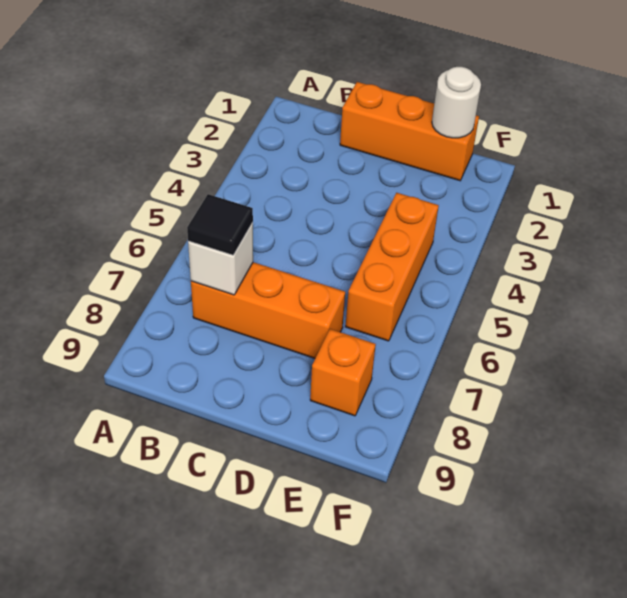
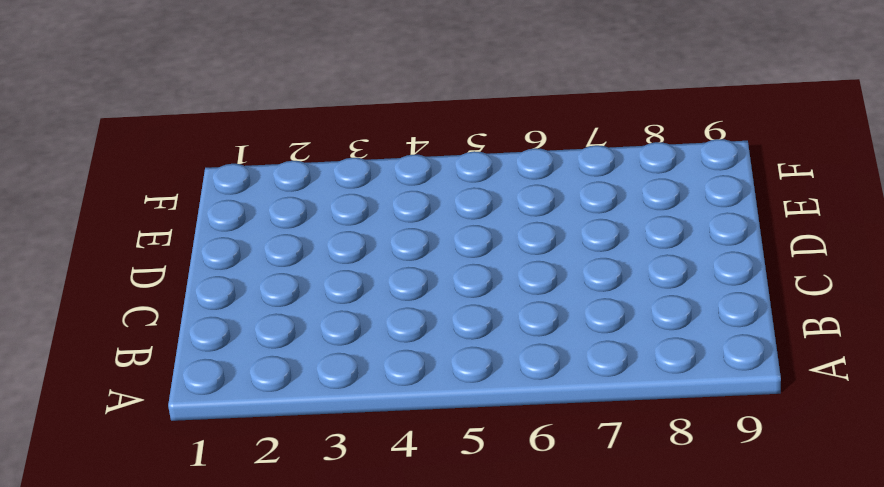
none -> orange 1x3 brick [191,262,345,358]
none -> orange 1x3 brick [340,82,479,181]

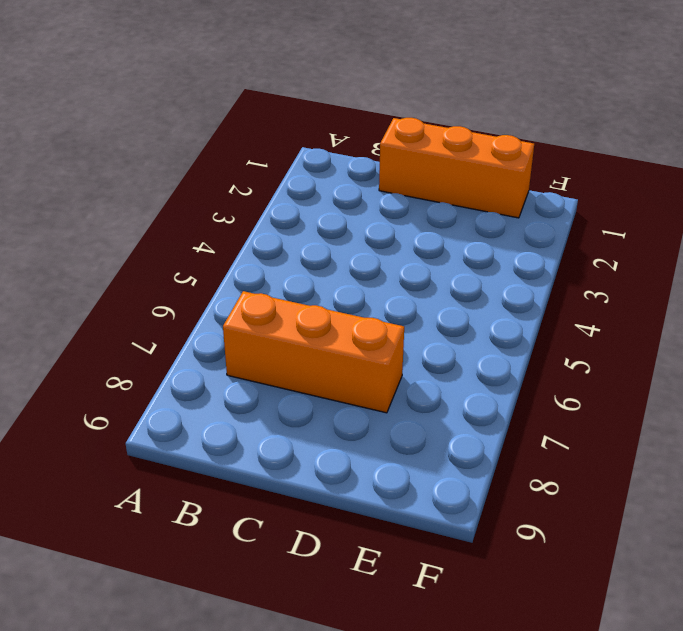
none -> orange 1x3 brick [346,193,439,341]
none -> orange 1x1 brick [310,329,376,416]

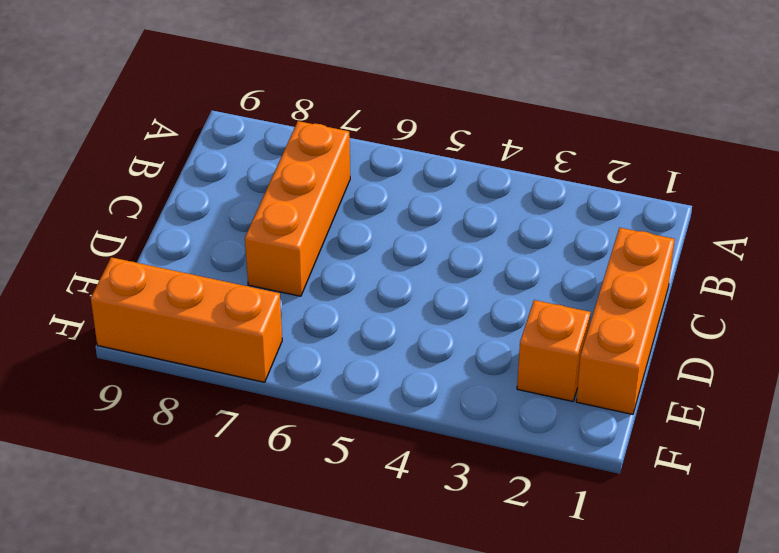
orange 1x1 brick [517,300,591,401] -> orange 1x1 brick moved to [310,329,376,416]
orange 1x3 brick [91,257,282,382] -> orange 1x3 brick moved to [346,193,439,341]
none -> white 1x1 brick [188,222,253,295]
none -> white 1x1 round brick [432,67,481,138]

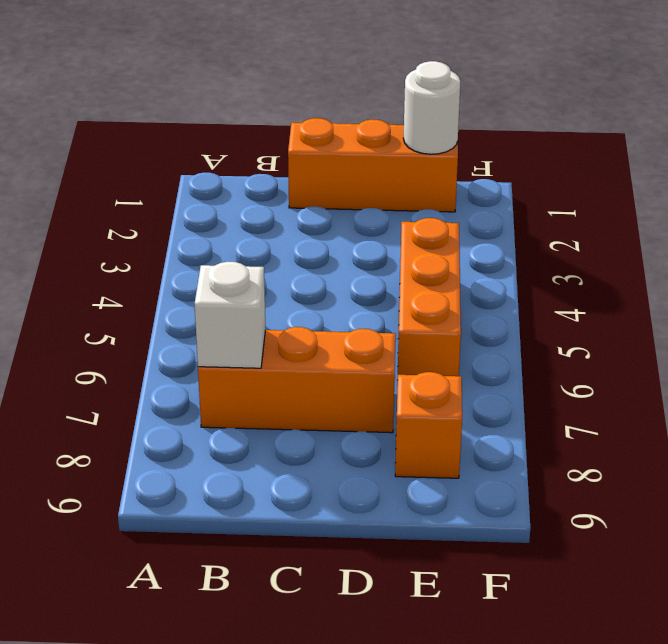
none -> black 1x1 tile [187,194,253,255]

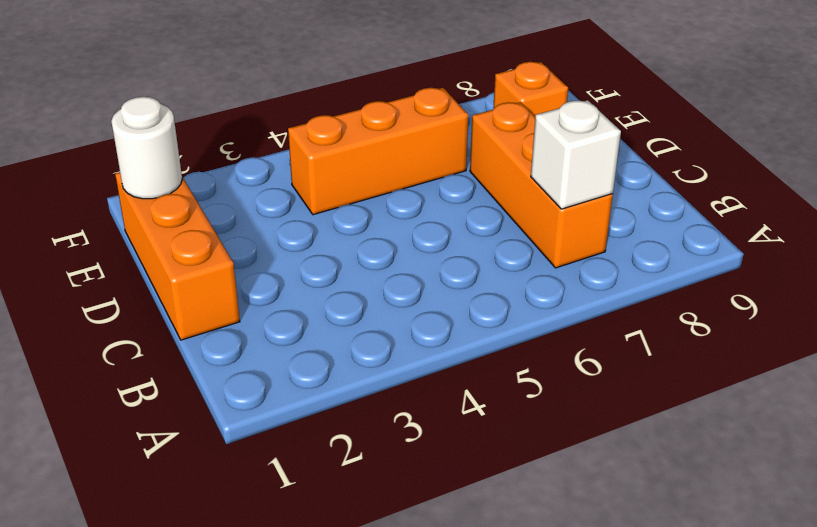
none -> black 1x1 tile [187,194,253,255]

